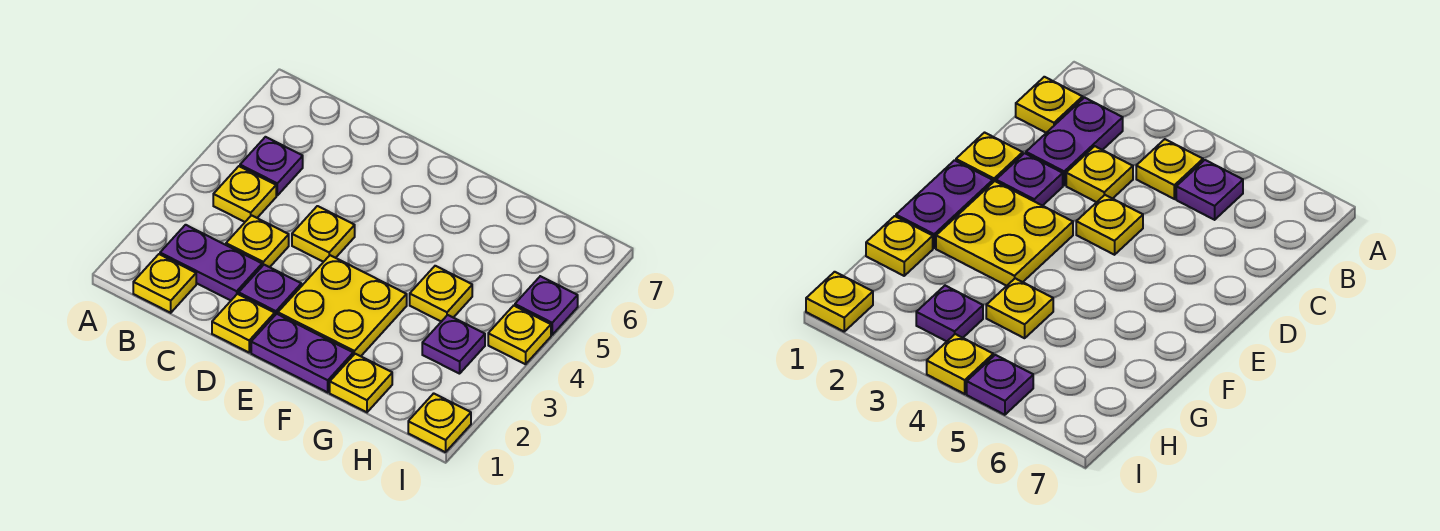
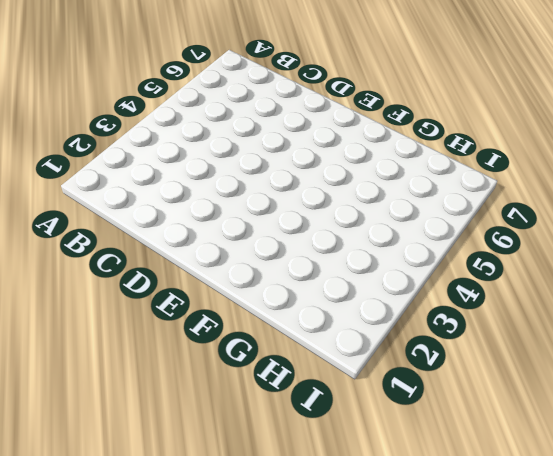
none -> yellow 1x1 plate [133,254,196,313]
none -> purple 1x2 plate [160,225,262,300]
none -> yellow 1x1 plate [213,166,276,222]

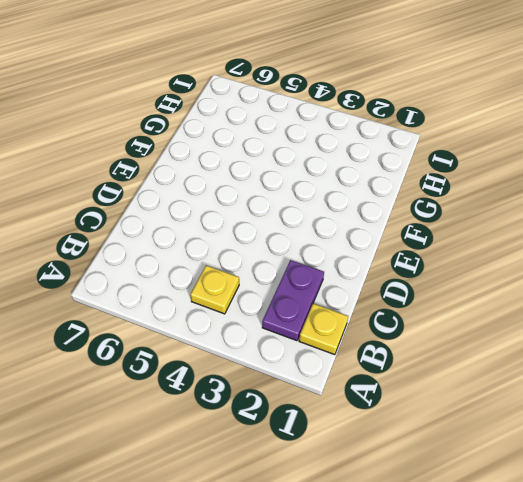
none -> purple 1x1 plate [240,137,303,195]
none -> yellow 1x1 plate [226,215,289,267]
none -> yellow 1x1 plate [212,294,275,352]

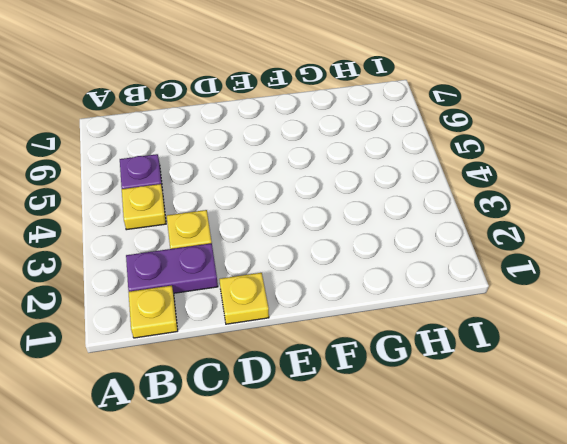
none -> purple 1x1 plate [239,265,301,315]
none -> yellow 1x1 plate [292,206,355,262]
none -> purple 1x2 plate [251,314,353,392]

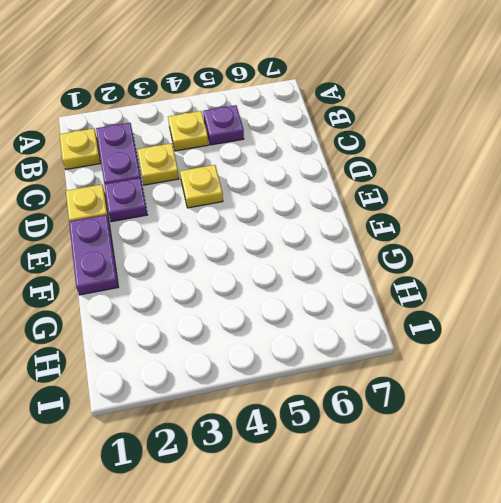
none -> yellow 2x2 plate [278,255,407,356]
none -> yellow 1x1 plate [330,354,392,412]
none -> yellow 1x1 plate [410,266,472,322]

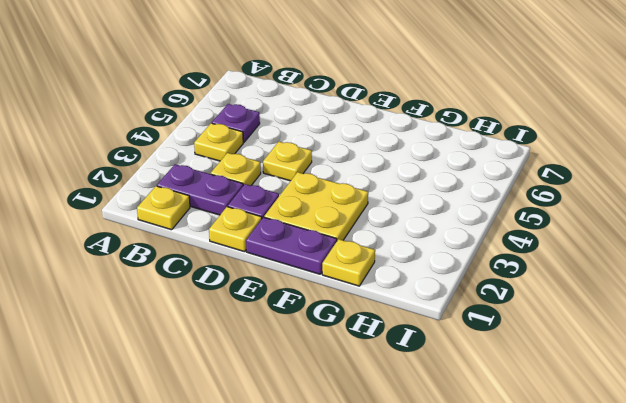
none -> yellow 1x1 plate [410,266,472,322]
none -> purple 1x1 plate [422,315,485,374]
none -> yellow 1x1 plate [408,393,471,452]

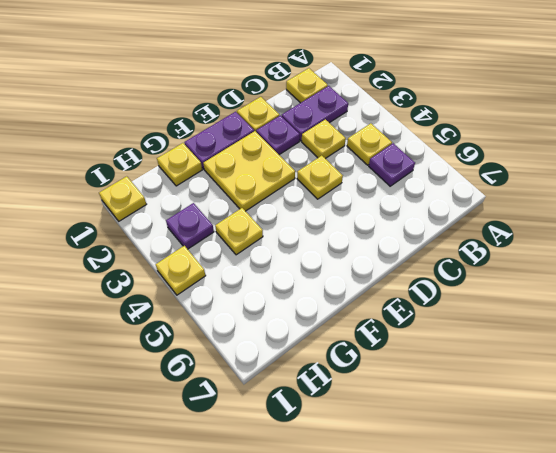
none -> purple 1x1 plate [515,276,578,335]

